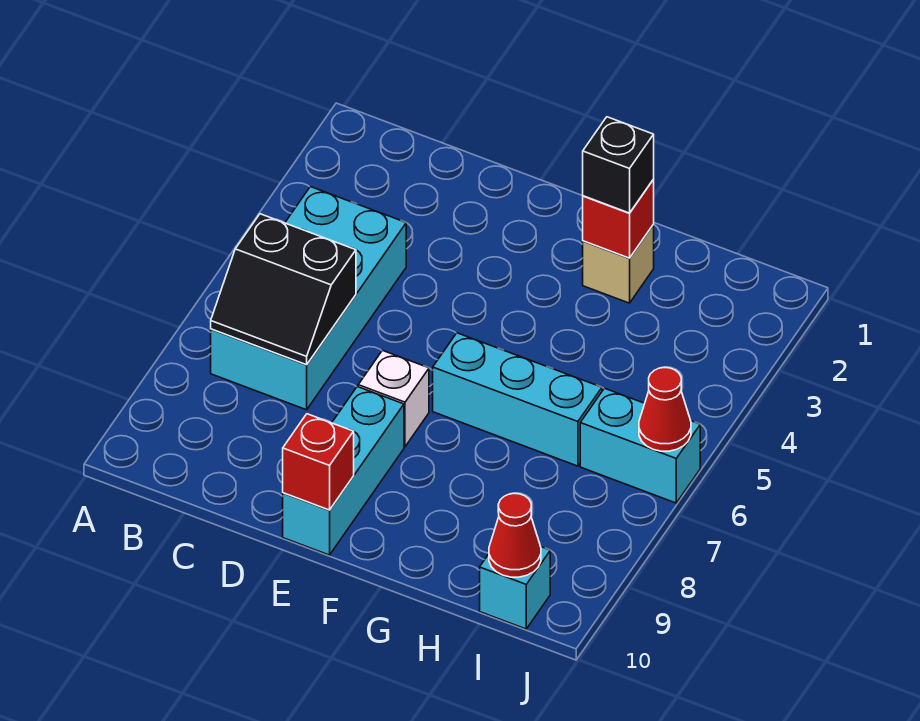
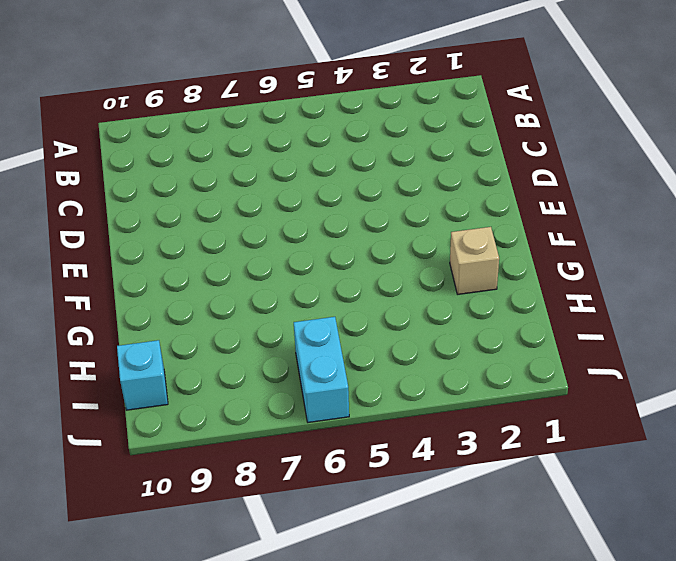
none -> cyan 2x4 brick [211,187,406,410]
none -> white 1x1 brick [358,351,429,447]
none -> cyan 1x3 brick [283,387,404,555]

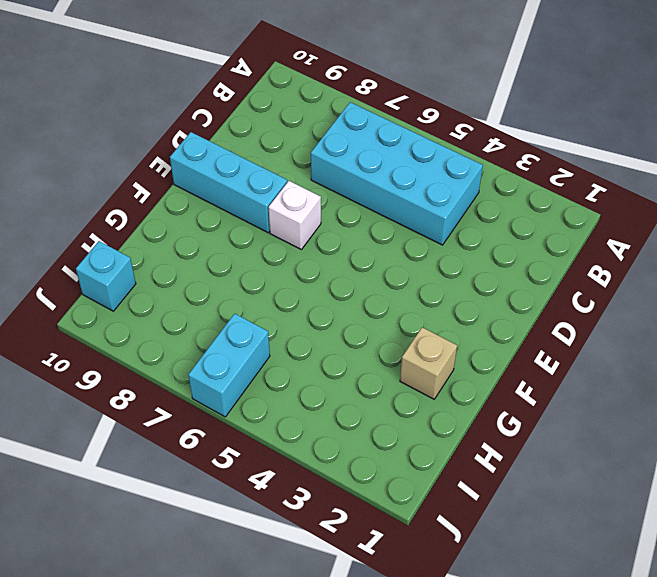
none -> cyan 1x3 brick [433,333,602,466]
none -> black 2x2 slope [211,214,356,365]
none -> red 1x1 brick [283,414,354,510]

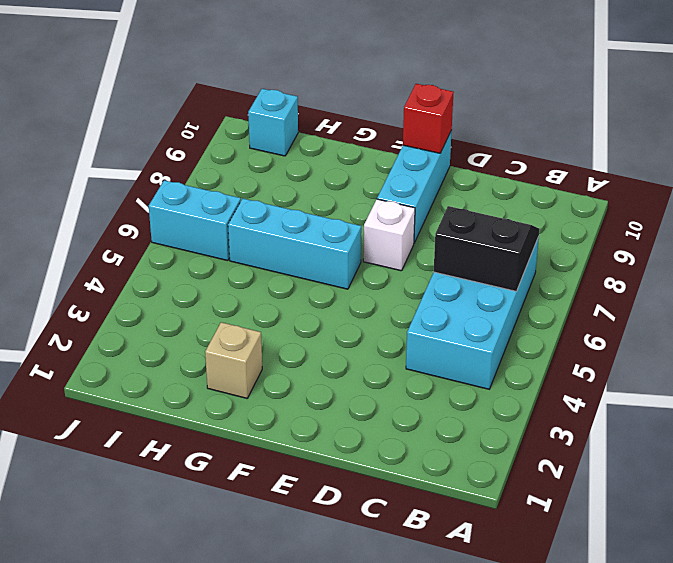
none -> red 1x1 brick [583,180,654,258]
none -> red 1x1 cone [489,493,541,577]
none -> red 1x1 cone [639,368,691,451]

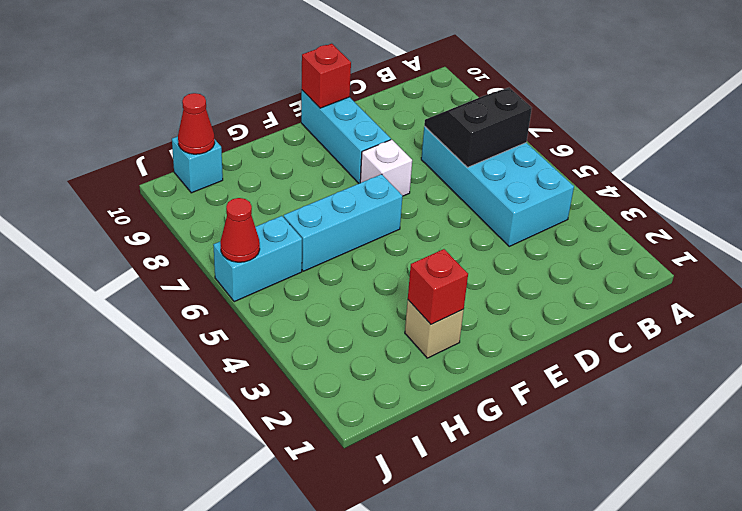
none -> black 1x1 brick [583,117,654,213]

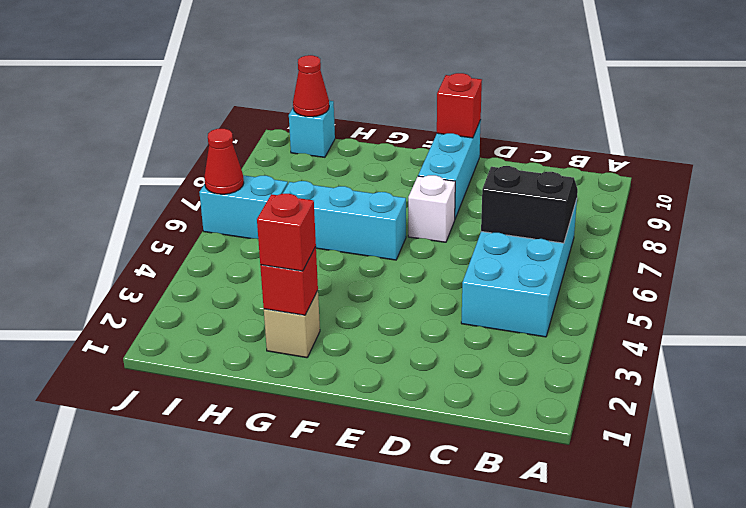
red 1x1 brick [257,194,316,271] -> black 1x1 brick [583,117,654,213]

